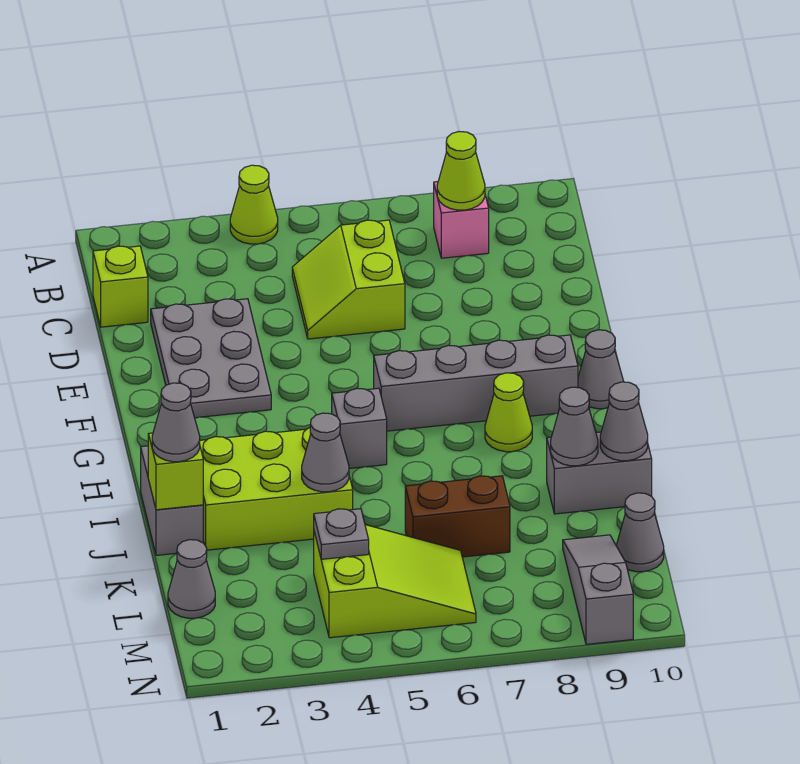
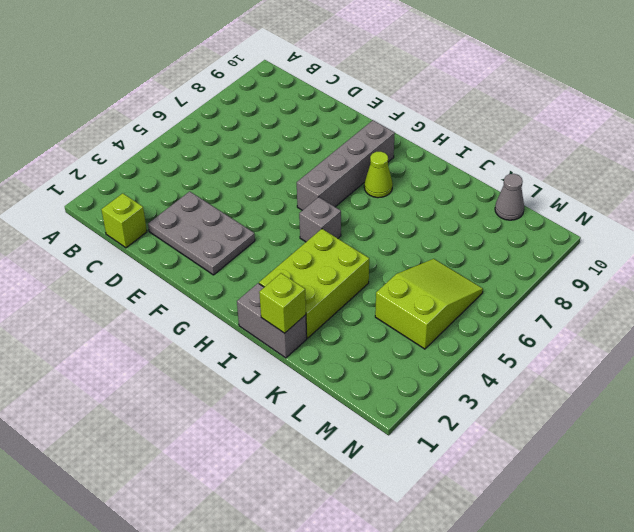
none -> lime 1x1 cone [230,165,278,244]
none -> pink 1x1 brick [434,182,489,258]
none -> lime 2x2 slope [292,220,405,339]

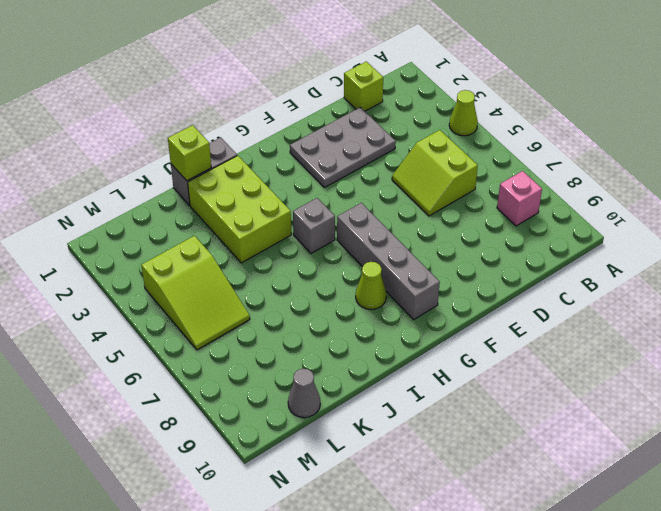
lime 2x2 slope [392,130,478,216] -> lime 2x2 slope turned to [292,220,405,339]
none -> grey 1x1 cone [578,330,624,409]
none -> grey 1x2 brick [547,432,652,514]
none -> brown 1x2 brick [405,476,510,557]

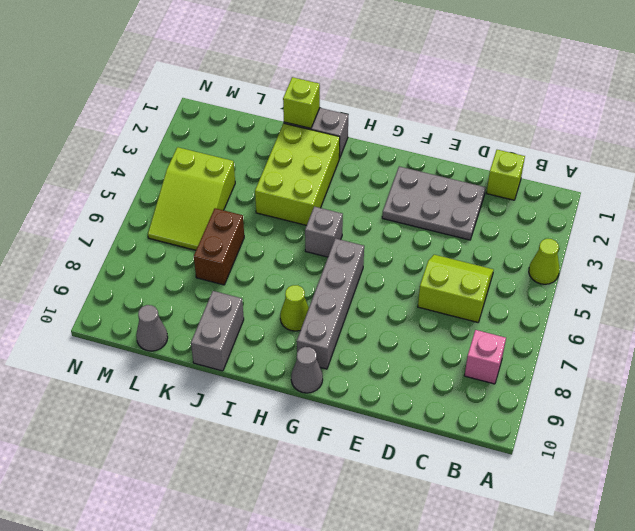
none -> grey 1x1 cone [168,540,215,618]
none -> grey 1x3 slope [563,535,633,644]
none -> lime 1x1 cone [437,132,485,210]

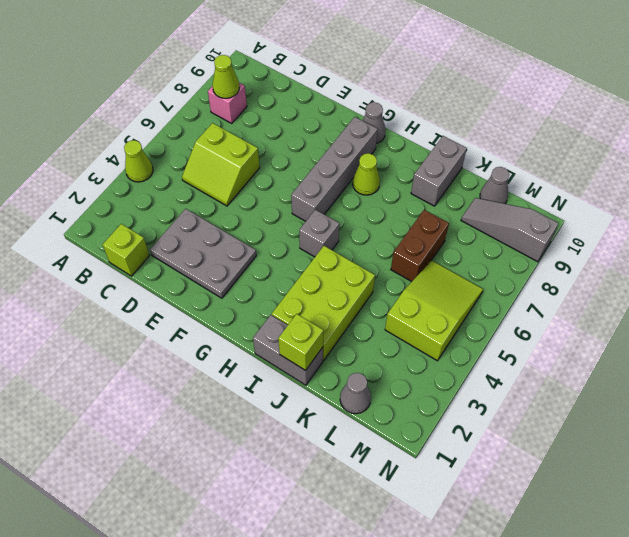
none -> grey 1x1 cone [302,413,349,492]
none -> grey 1x1 cone [551,387,598,466]
none -> grey 1x1 cone [600,382,648,461]

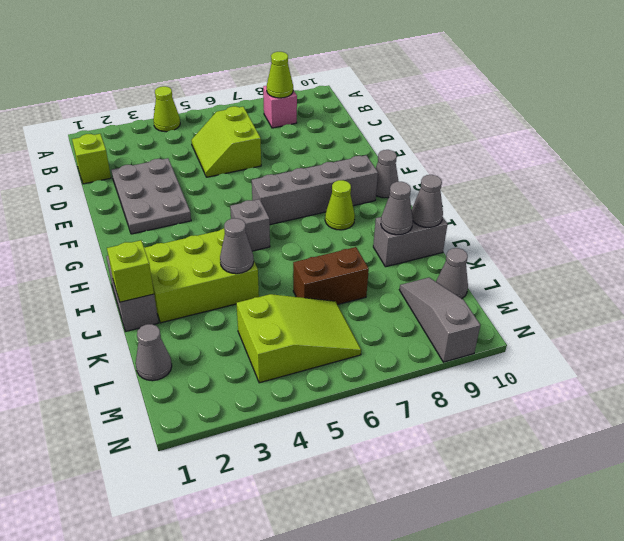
none -> grey 1x1 plate [314,509,369,559]
none -> grey 1x1 cone [152,383,200,462]

